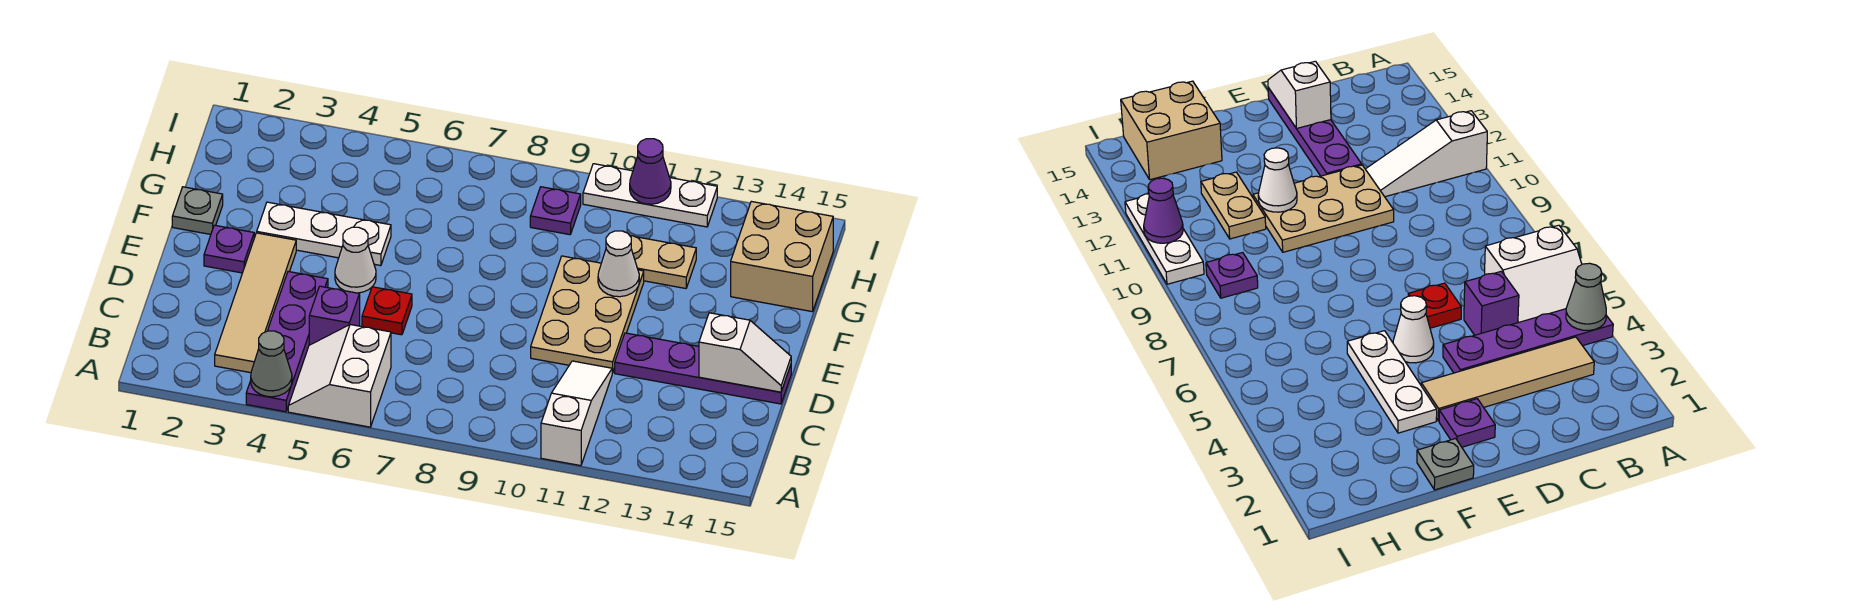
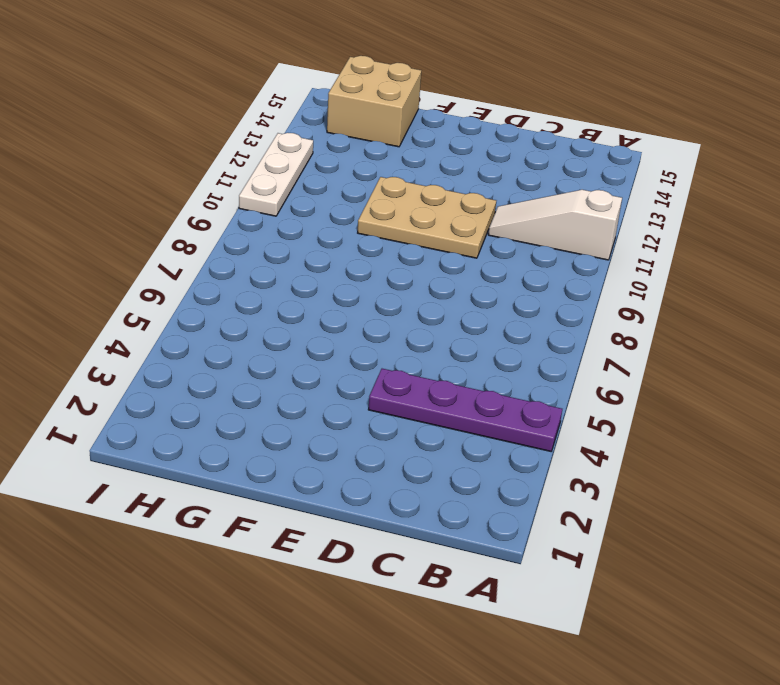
none -> white 2x2 slope [288,325,391,427]
none -> tan 1x4 tile [215,233,296,373]
none -> purple 1x1 brick [309,286,360,345]

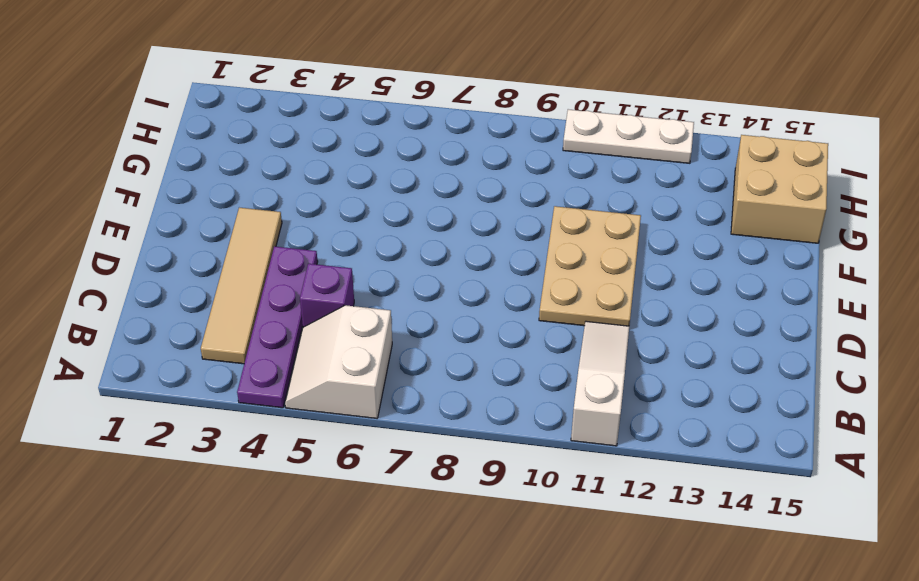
none -> red 1x1 plate [362,287,412,335]
none -> purple 1x4 plate [615,333,791,404]
none -> purple 1x1 plate [204,225,254,273]

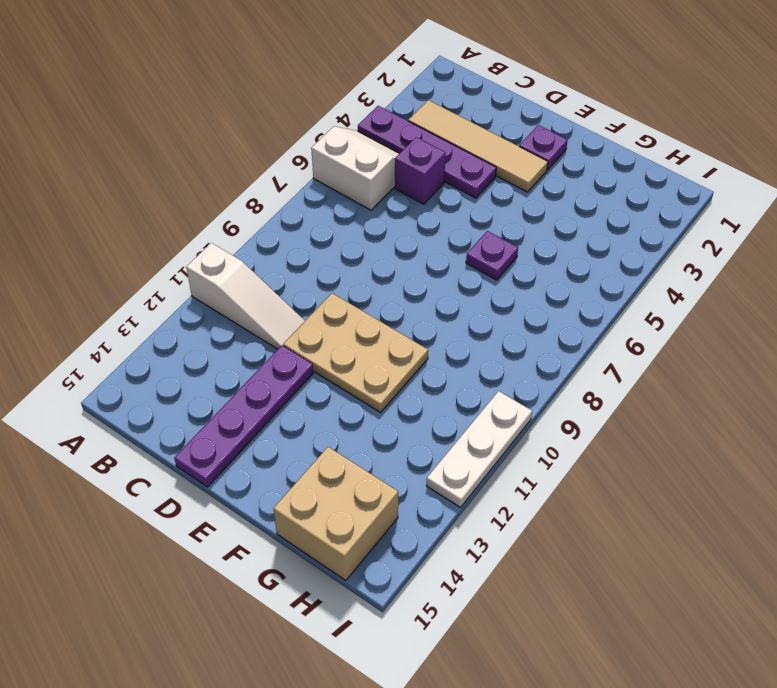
purple 1x1 plate [466,231,518,280] -> purple 1x1 plate moved to [530,187,581,235]
none -> red 1x1 plate [362,287,412,335]
none -> white 1x1 cone [335,227,376,293]
none -> grey 1x1 plate [172,187,223,234]

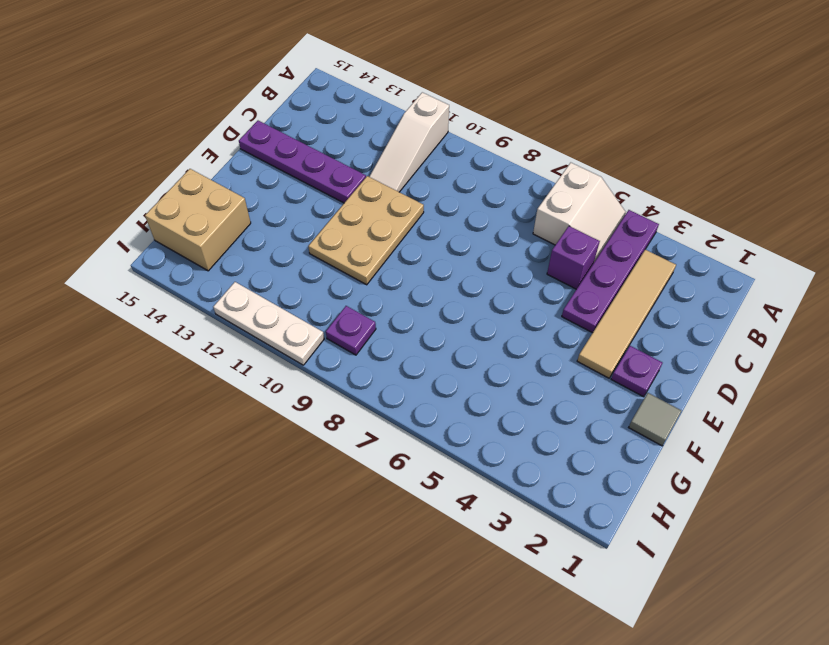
grey 1x1 tile [629,393,681,446] -> grey 1x1 plate [172,187,223,234]
none -> red 1x1 plate [362,287,412,335]
none -> white 1x1 cone [335,227,376,293]
none -> white 1x3 plate [257,202,391,266]

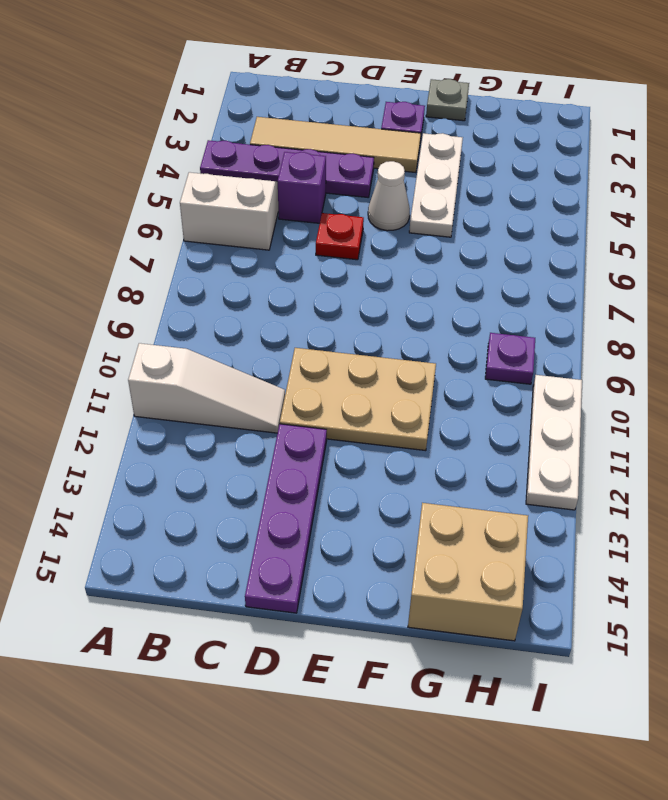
none -> tan 1x2 plate [630,236,696,288]
none -> grey 1x1 cone [251,331,292,397]
none -> white 1x2 slope [699,313,791,392]

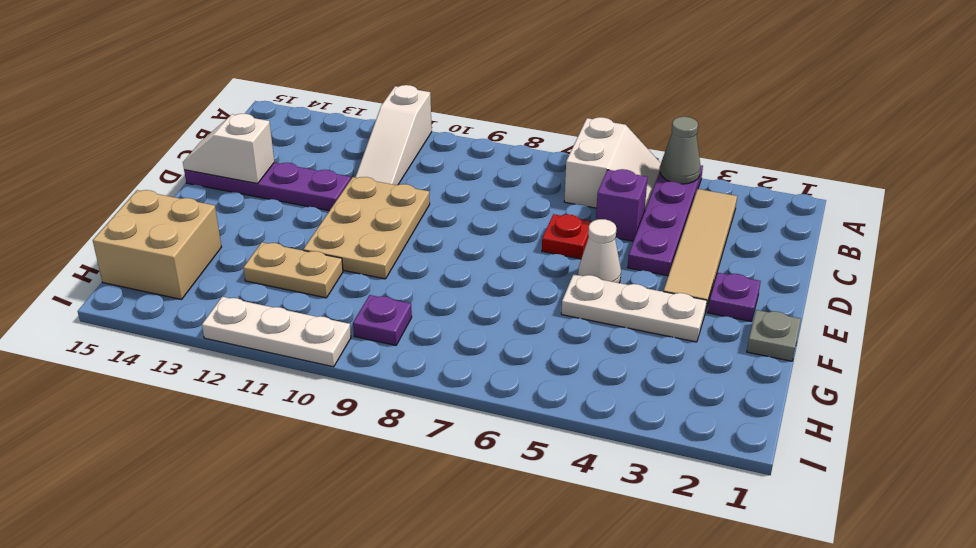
none -> white 1x1 cone [598,231,639,297]
none -> purple 1x1 cone [630,139,671,204]

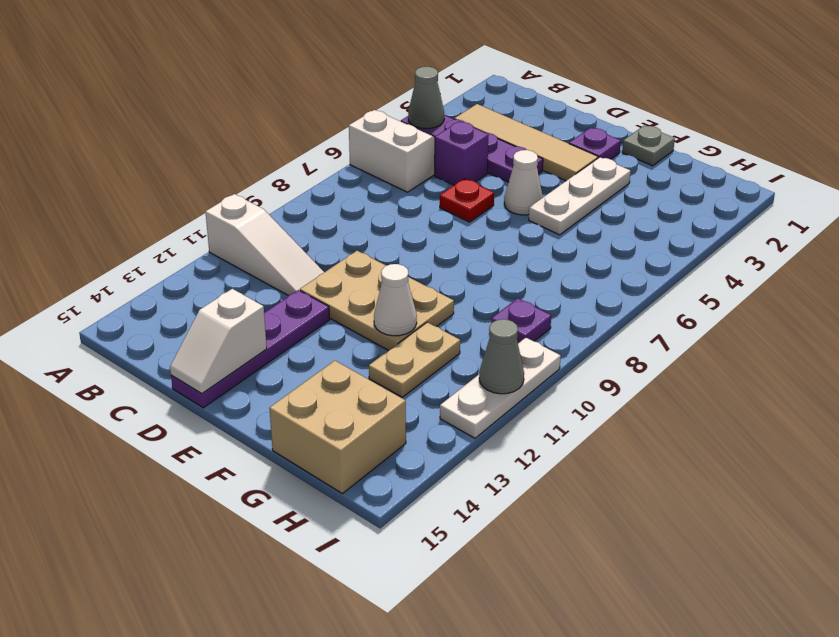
grey 1x1 cone [479,319,524,394] -> purple 1x1 cone [630,139,671,204]

